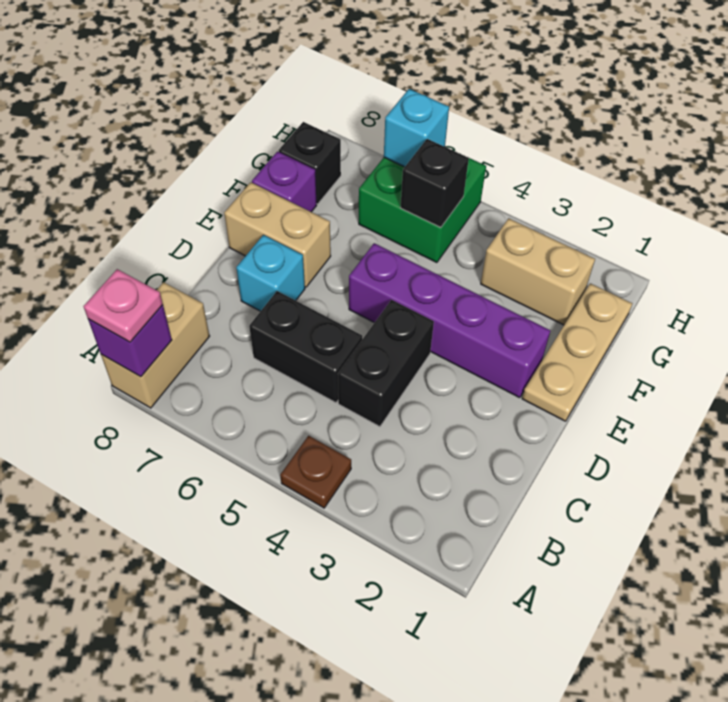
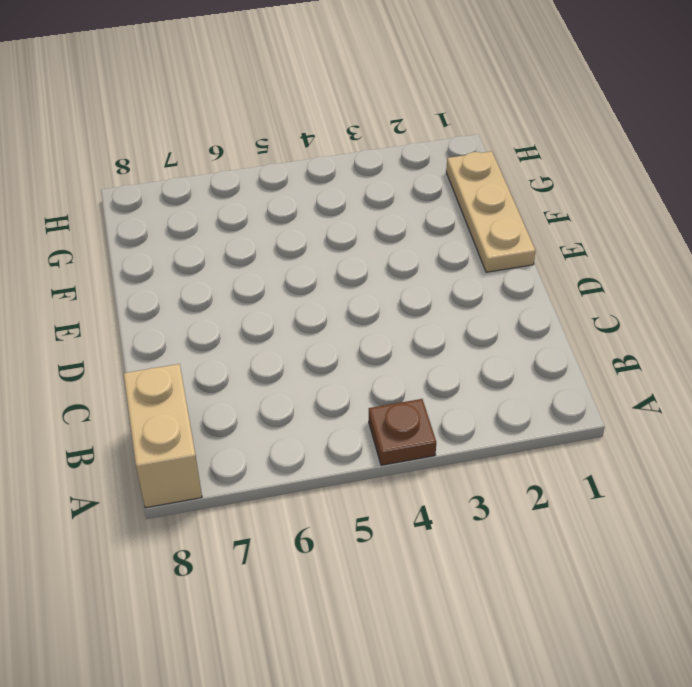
none -> black 1x2 brick [338,300,434,427]
none -> black 1x2 brick [249,291,362,403]
none -> cyan 1x1 brick [236,235,305,311]

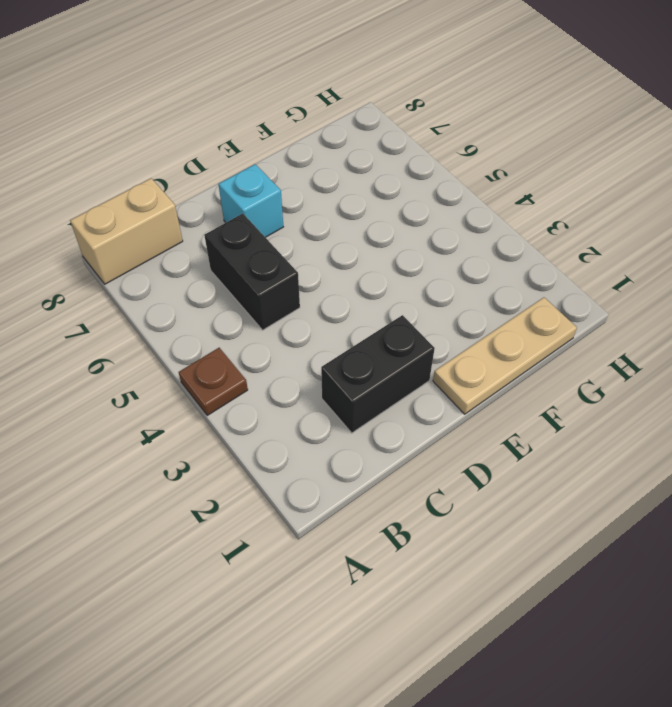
black 1x2 brick [321,315,435,433] -> black 1x2 brick moved to [338,300,434,427]
none -> purple 1x4 brick [349,243,550,398]
none -> tan 1x2 brick [224,182,331,287]
none -> purple 1x1 brick [252,152,317,212]

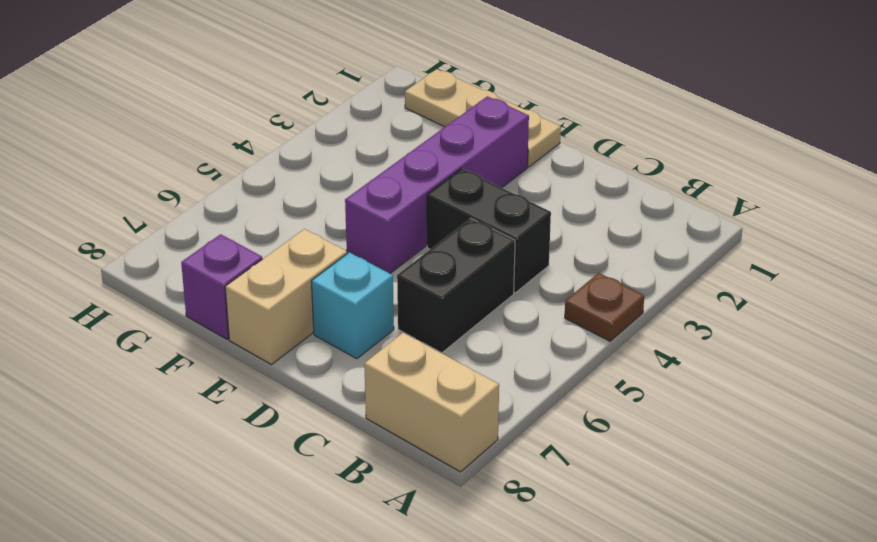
none -> tan 1x2 brick [481,218,595,325]
none -> green 2x2 brick [359,158,486,263]
none -> black 1x1 brick [279,122,341,204]

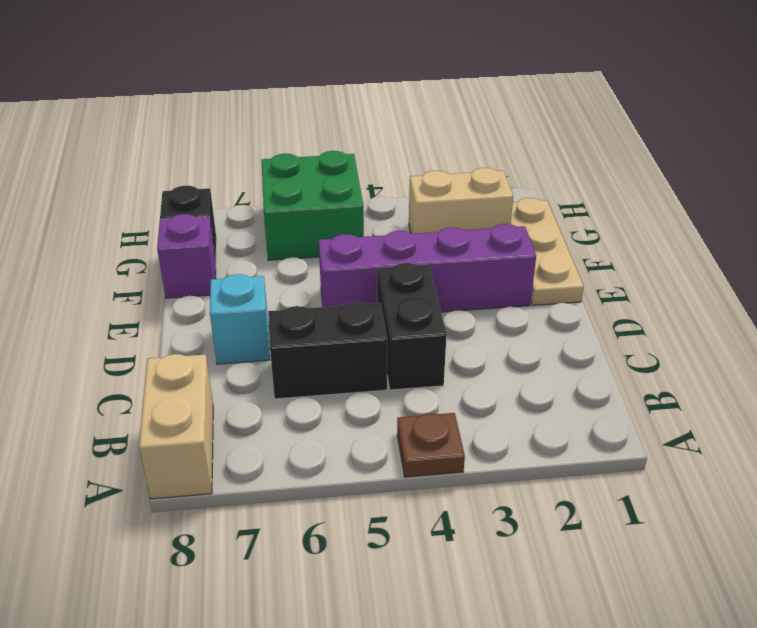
none -> tan 1x2 brick [224,182,331,287]
none -> purple 1x1 brick [88,305,172,377]
none -> black 1x1 brick [401,139,469,228]

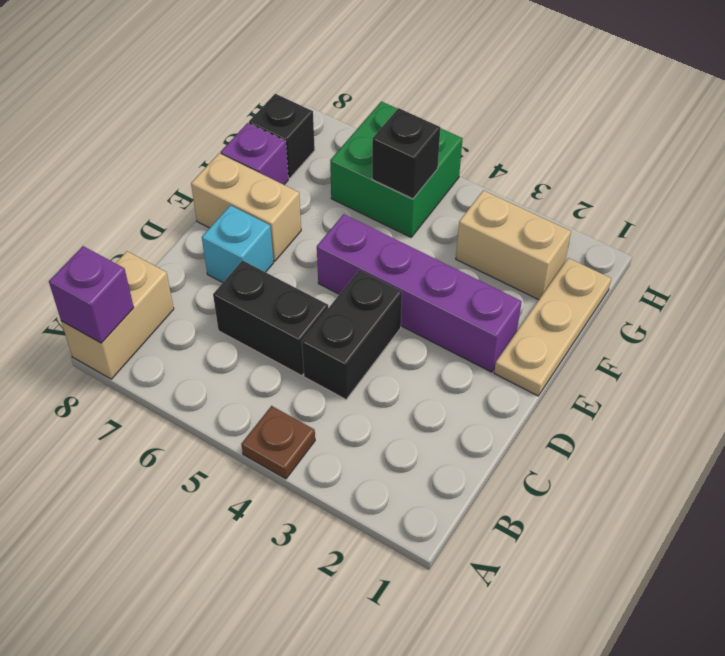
none -> cyan 1x1 brick [384,89,449,167]
none -> pink 1x1 plate [84,269,163,342]

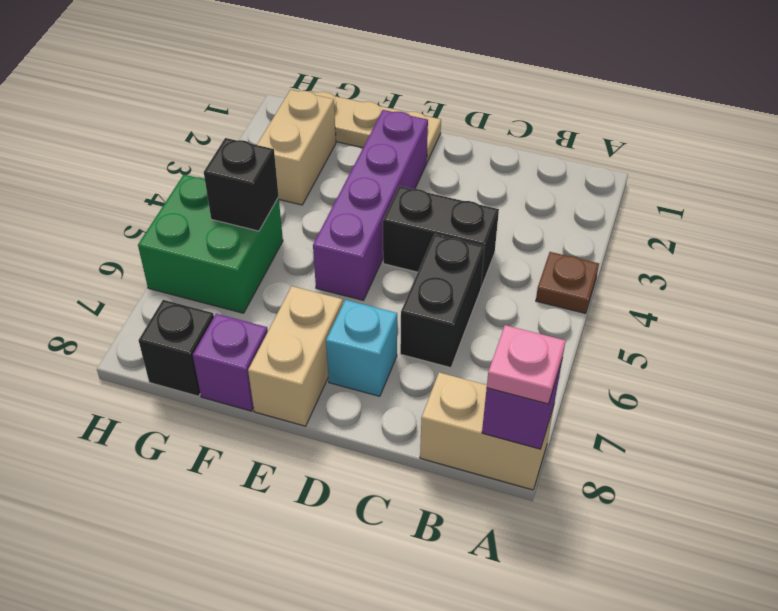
none -> cyan 1x1 brick [384,89,449,167]

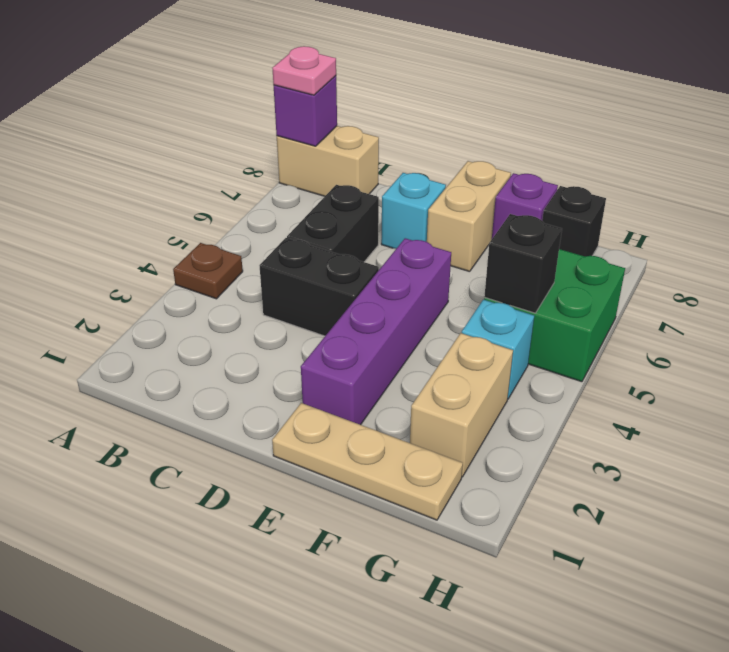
cyan 1x1 brick [462,300,534,399] -> cyan 1x1 brick moved to [384,89,449,167]

